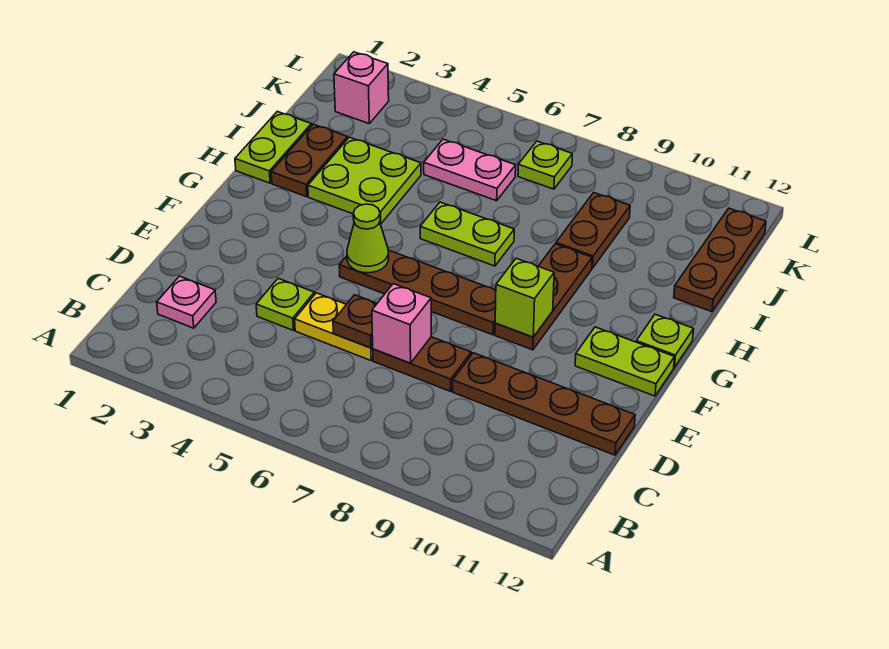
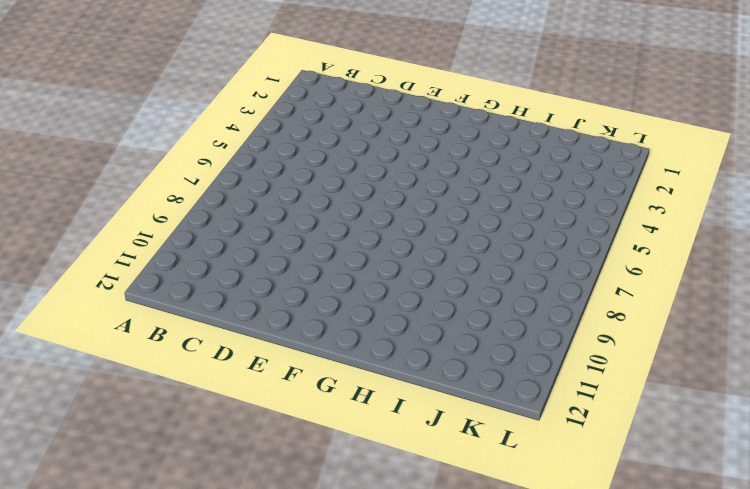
none -> pink 1x1 plate [157,276,216,328]
none -> lime 1x1 plate [256,278,314,330]
none -> yellow 1x2 plate [295,293,373,360]

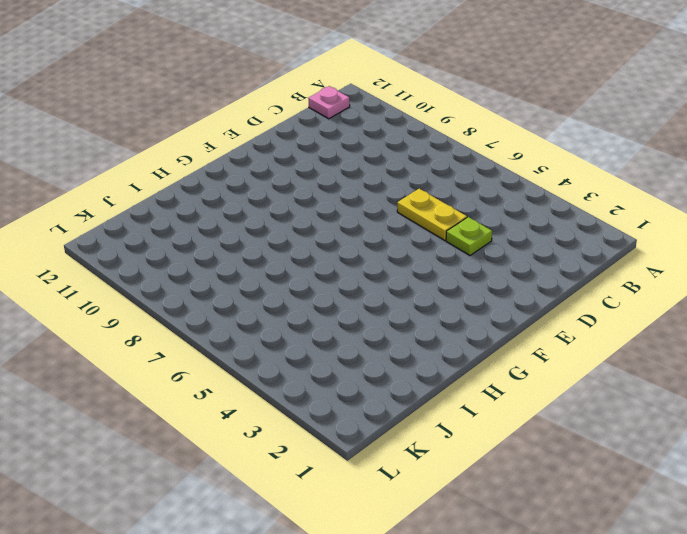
pink 1x1 plate [308,86,350,119] -> pink 1x1 plate moved to [157,276,216,328]
none -> brown 1x2 plate [373,337,471,391]
none -> brown 1x4 plate [453,353,635,455]
none -> brown 1x4 plate [339,251,496,335]

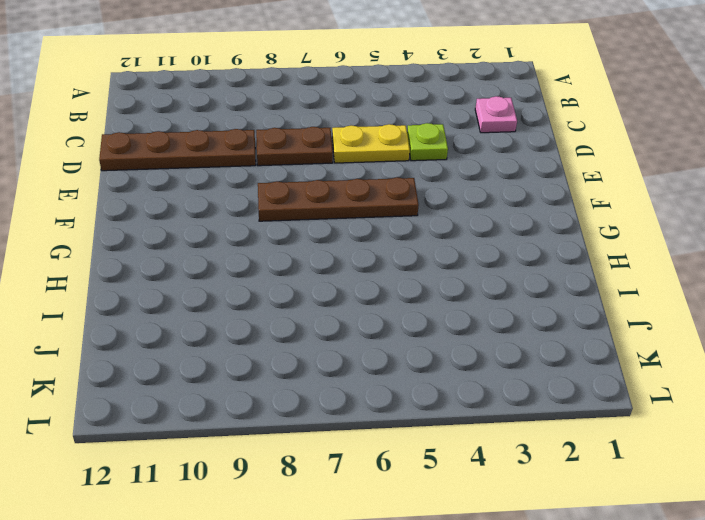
none -> brown 1x3 plate [495,244,592,350]
none -> lime 1x2 plate [575,327,675,396]
none -> lime 1x1 plate [636,314,694,367]

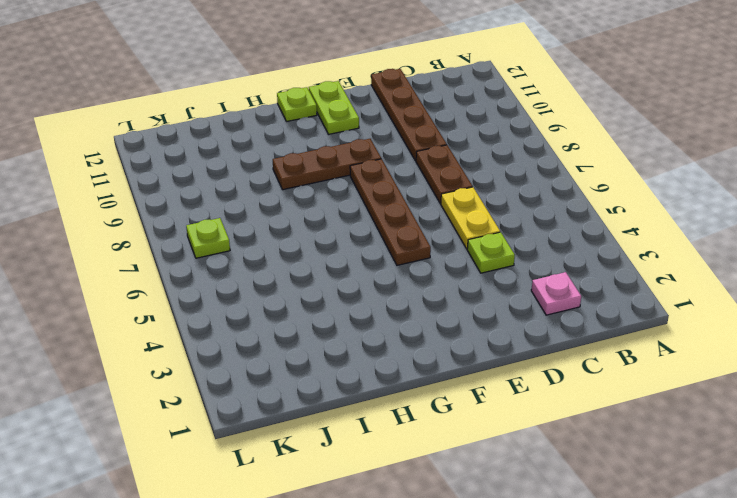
none -> lime 1x2 plate [235,111,311,183]
none -> brown 1x2 plate [271,124,348,197]
none -> lime 2x2 plate [308,137,421,224]

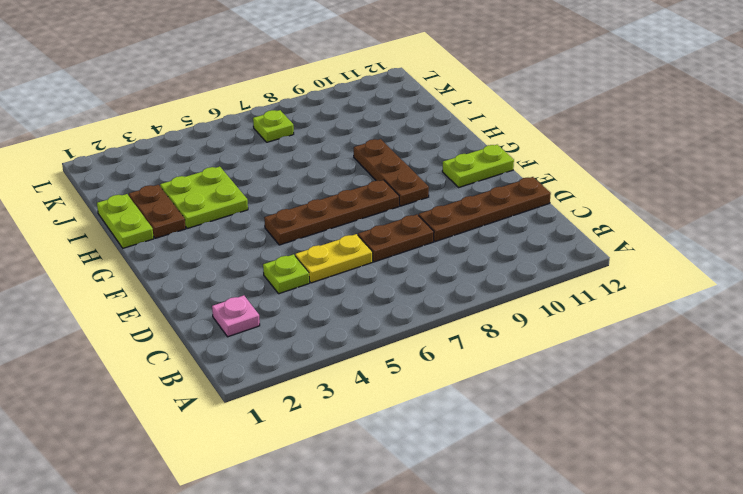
none -> lime 1x1 plate [636,314,694,367]
none -> lime 1x2 plate [420,202,514,266]
none -> brown 1x2 plate [556,193,630,268]

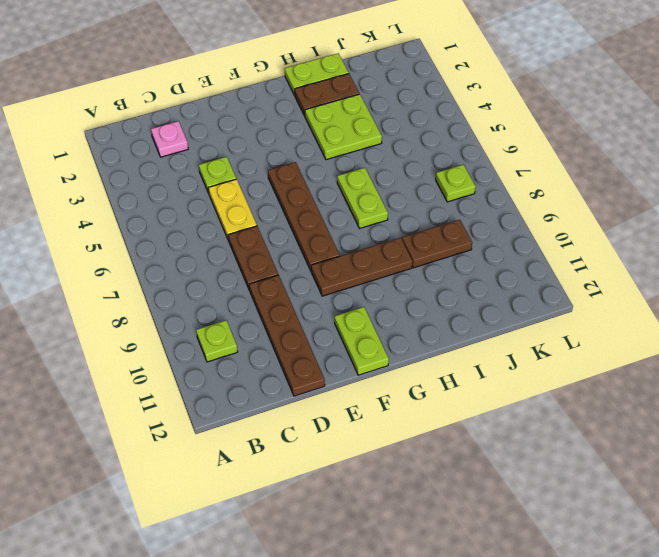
lime 1x1 plate [196,320,238,362] -> lime 1x1 plate moved to [636,314,694,367]
none -> brown 1x3 plate [674,208,766,312]
none -> pink 1x2 plate [424,139,516,201]
none -> pink 1x1 brick [334,52,389,123]

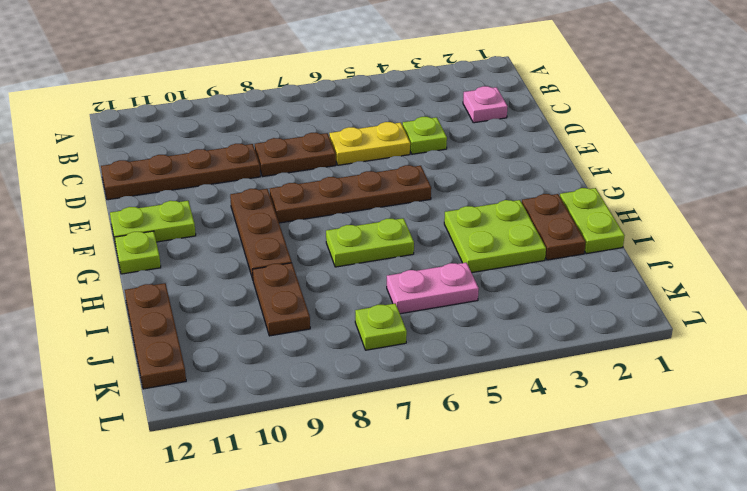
none -> pink 1x1 brick [334,52,389,123]
none -> brown 1x1 plate [333,295,377,348]
none -> pink 1x1 brick [372,284,431,363]

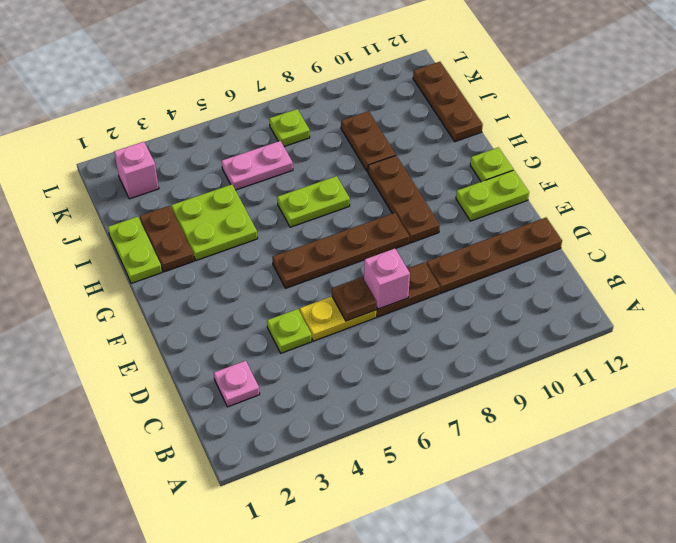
none -> lime 1x1 cone [347,204,389,273]
none -> lime 1x1 brick [495,258,554,337]

